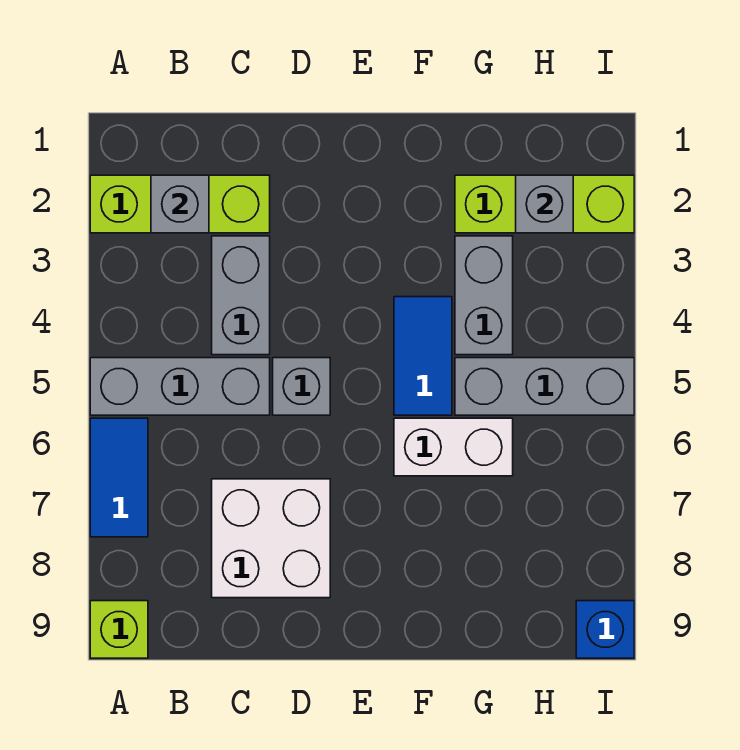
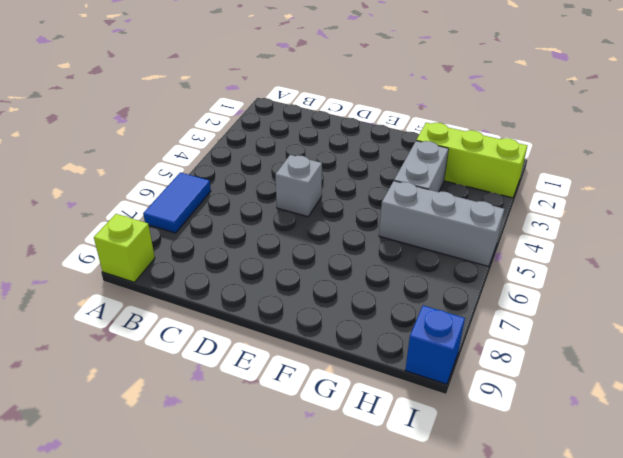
none -> lime 1x3 brick [90,175,270,233]
none -> grey 1x3 brick [90,358,270,415]
none -> grey 1x2 brick [212,236,270,355]

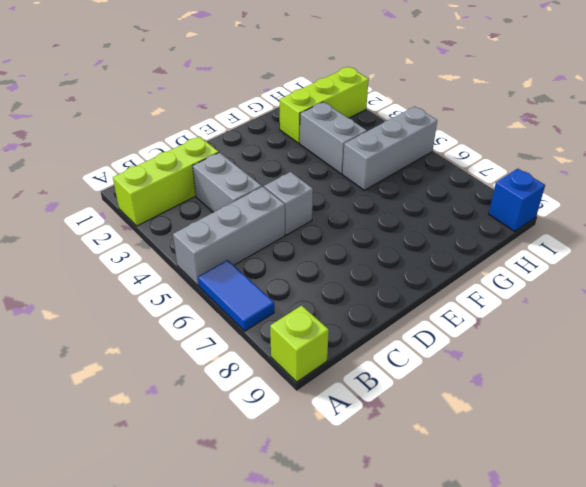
none -> white 2x2 brick [212,479,330,598]
none -> blue 1x2 tile [394,297,452,415]
none -> white 1x2 brick [394,418,513,476]

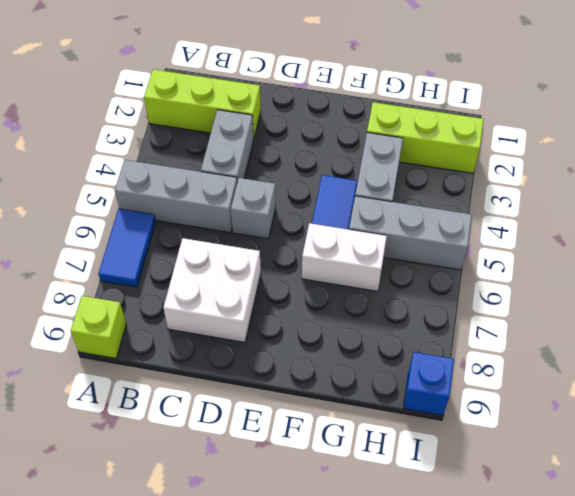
none -> grey 1x1 brick [151,175,209,233]
none -> grey 1x1 brick [516,175,573,233]

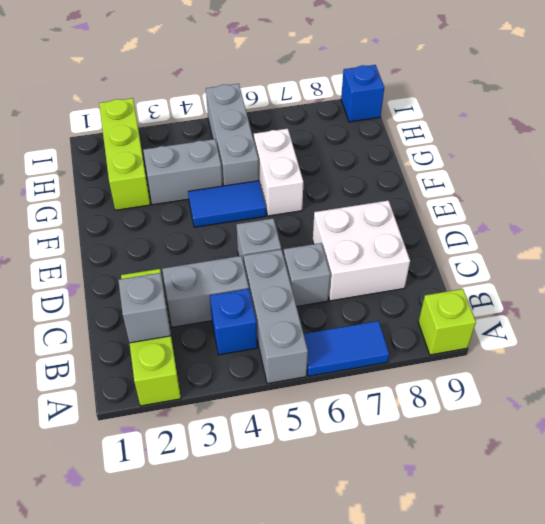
blue 1x1 brick [210,289,257,355] -> none
grey 1x1 brick [283,243,330,307] -> grey 1x1 brick moved to [516,175,573,233]

